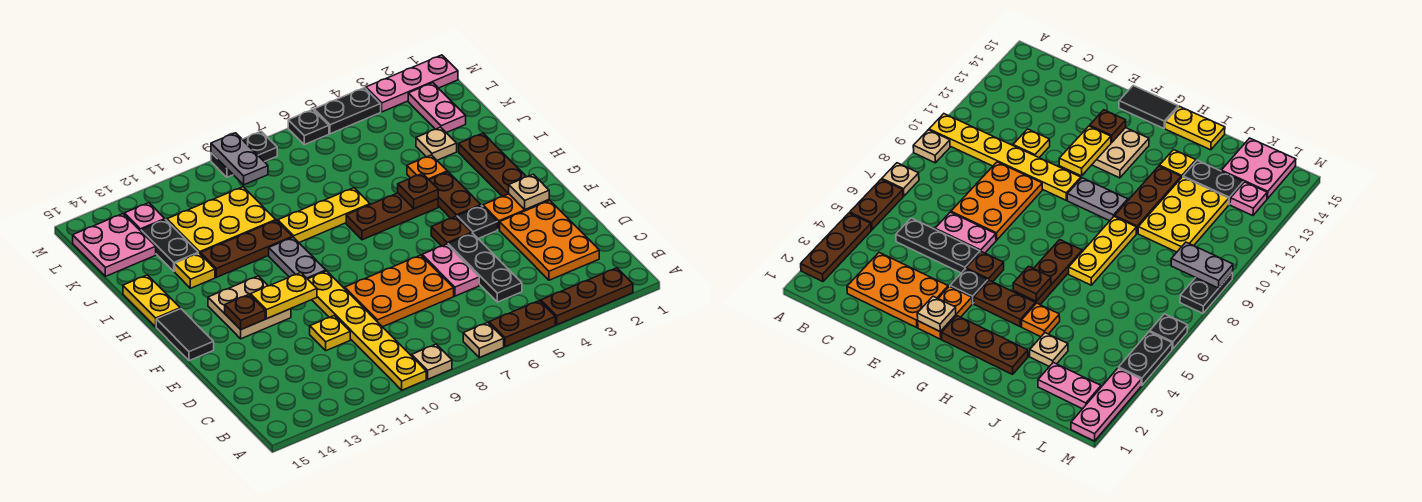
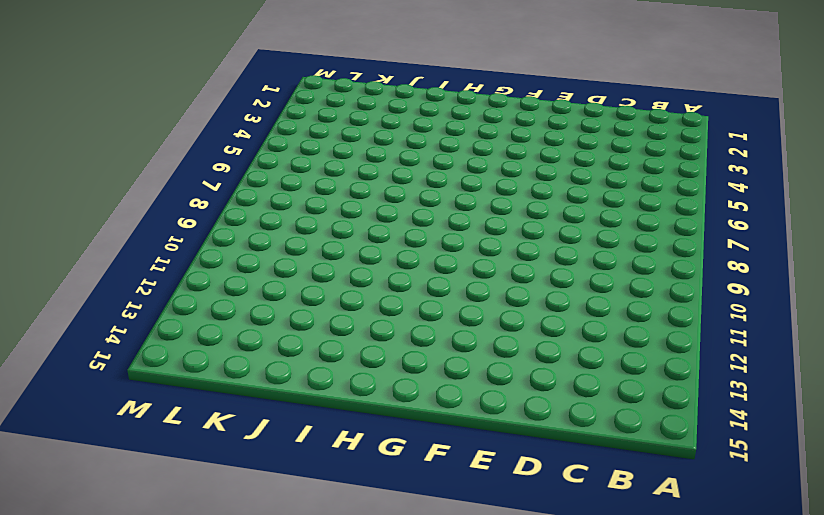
none -> brown 1x3 plate [541,268,633,325]
none -> brown 1x2 plate [489,300,555,347]
none -> tan 1x1 plate [463,322,504,357]
none -> tan 1x1 plate [412,344,452,379]

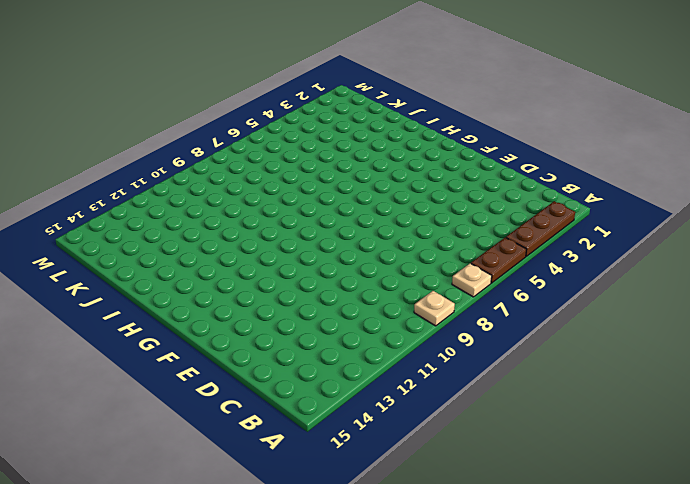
none -> yellow 1x6 plate [308,271,426,390]
none -> orange 2x3 plate [500,201,599,280]
none -> black 1x3 plate [448,233,522,302]
none -> pink 1x2 plate [422,244,479,296]

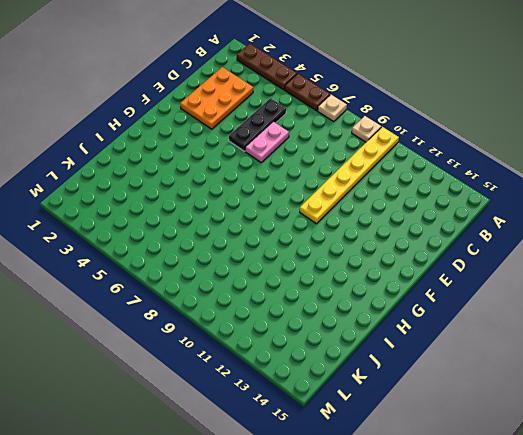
none -> orange 2x3 plate [345,255,454,327]
none -> yellow 1x1 plate [310,316,350,351]
none -> orange 1x2 plate [483,194,549,230]
none -> black 1x1 plate [457,206,498,239]

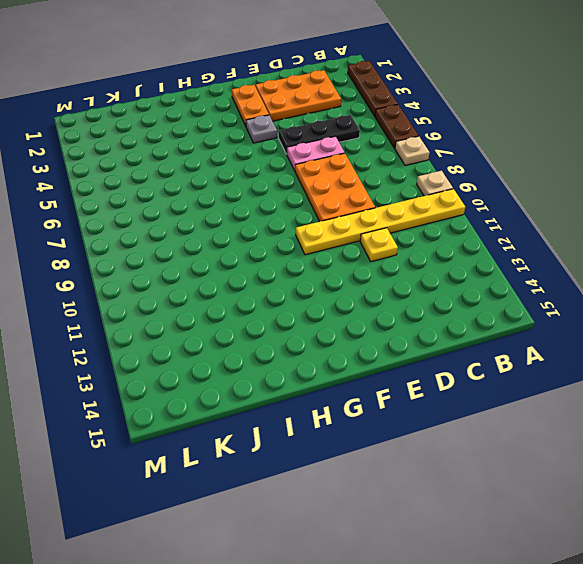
grey 1x1 plate [246,115,277,143] -> black 1x1 plate [457,206,498,239]
none -> brown 1x1 plate [431,216,472,246]
none -> tan 2x2 plate [208,276,291,339]
none -> black 1x2 tile [156,309,214,361]
none -> brown 1x3 plate [459,133,526,197]

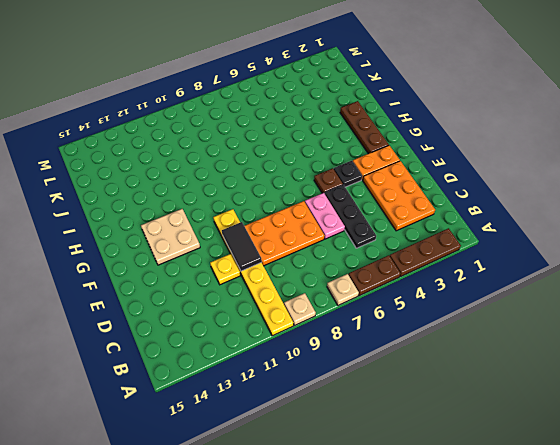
black 1x2 tile [222,222,262,271] -> black 1x2 tile moved to [156,309,214,361]
none -> brown 1x2 plate [430,172,481,218]
none -> grey 1x2 plate [269,237,326,279]
none -> brown 1x3 plate [346,193,438,240]
none -> yellow 1x2 plate [123,275,180,327]

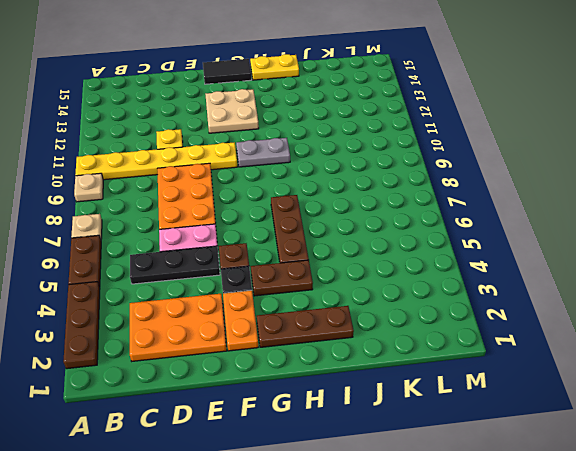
none -> orange 1x1 plate [407,155,447,180]
none -> yellow 1x3 plate [278,188,370,242]
none -> brown 1x3 plate [200,221,293,277]
none -> yellow 1x1 plate [175,253,215,288]

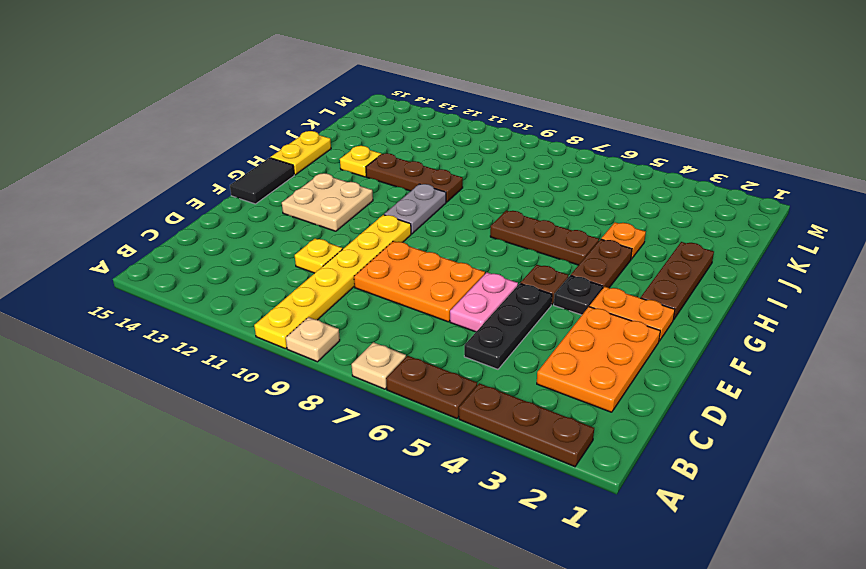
none -> yellow 1x3 plate [278,188,370,242]
none -> tan 1x1 plate [416,127,457,160]
none -> yellow 2x3 plate [167,187,276,253]
none -> black 1x2 plate [141,220,198,271]

